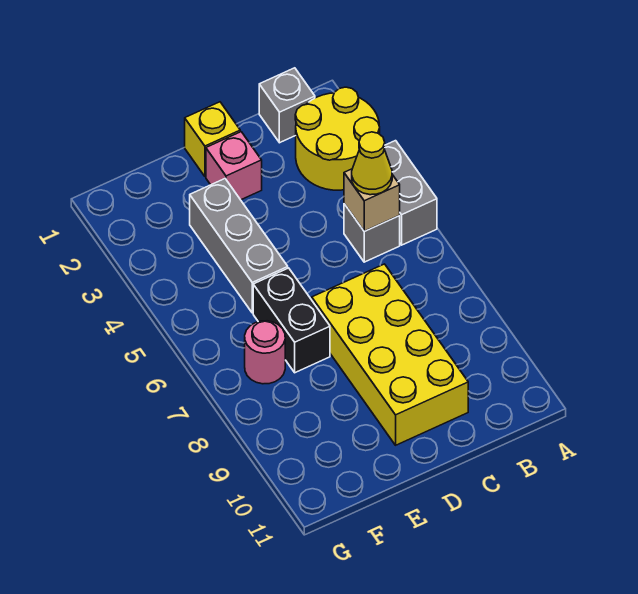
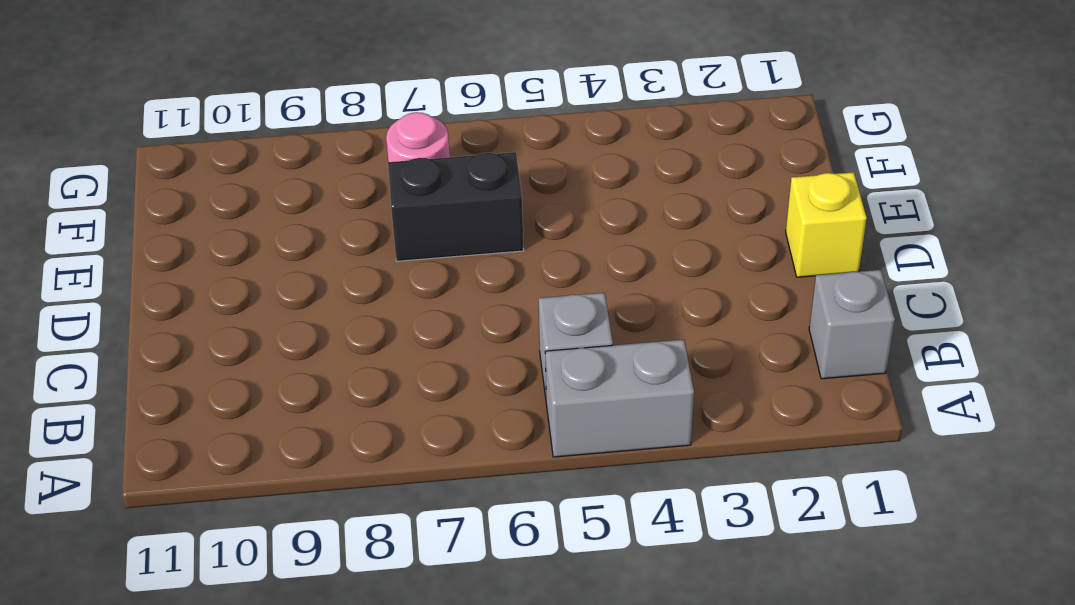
none -> yellow 2x2 round brick [295,87,380,190]
none -> yellow 2x4 brick [312,264,468,445]
none -> pink 1x1 brick [206,132,262,200]

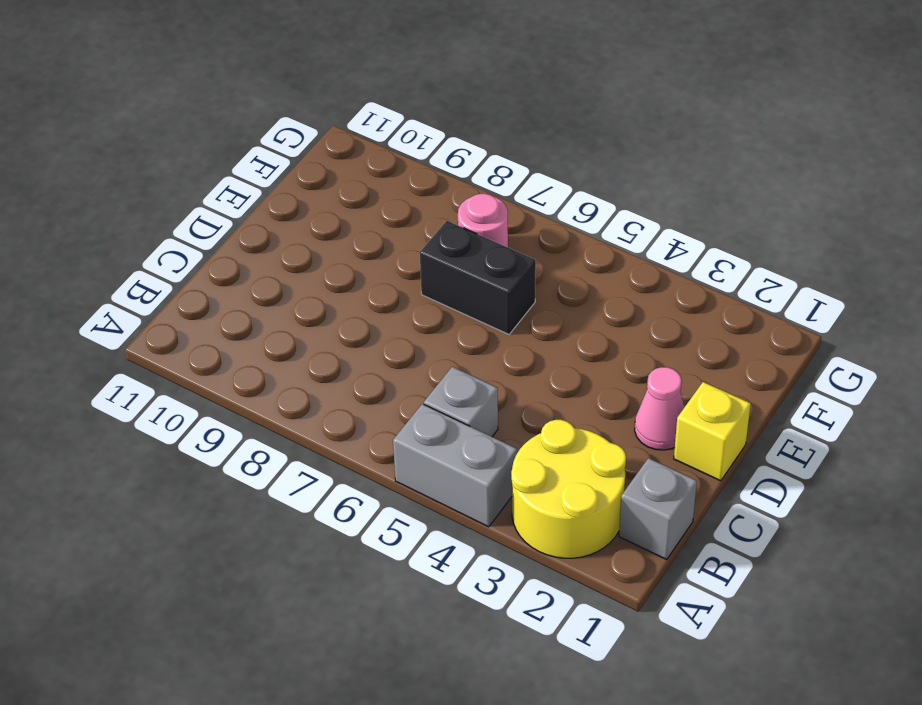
pink 1x1 cone [635,367,684,450] -> pink 1x1 brick [206,132,262,200]
none -> yellow 2x4 brick [312,264,468,445]
none -> grey 1x3 brick [190,179,288,313]
none -> tan 1x1 brick [344,169,400,231]

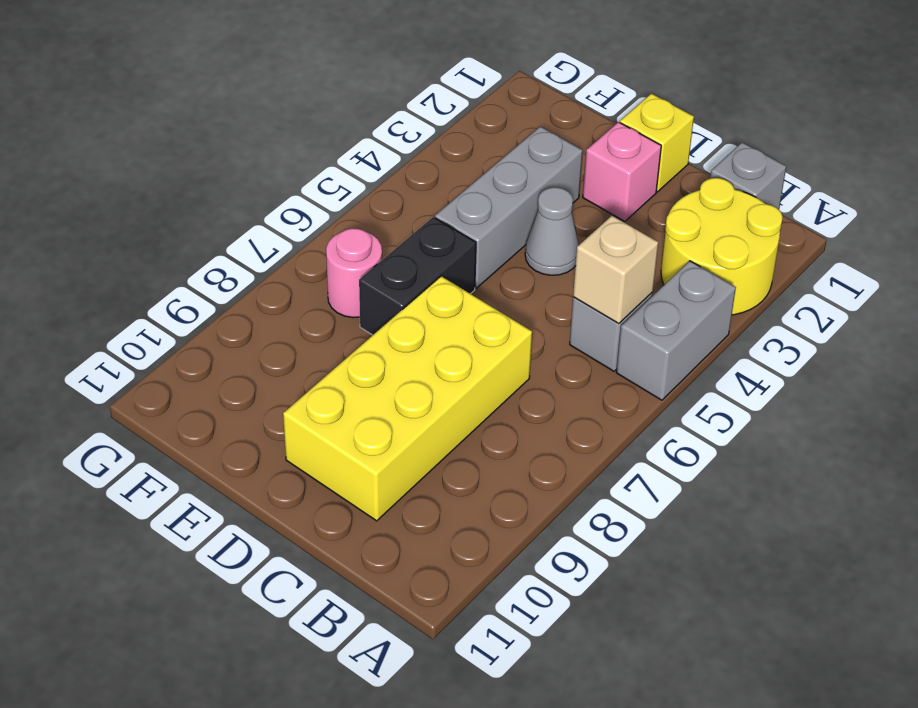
grey 1x1 cone [525,187,579,275] -> none
none -> yellow 1x1 cone [352,132,392,195]

